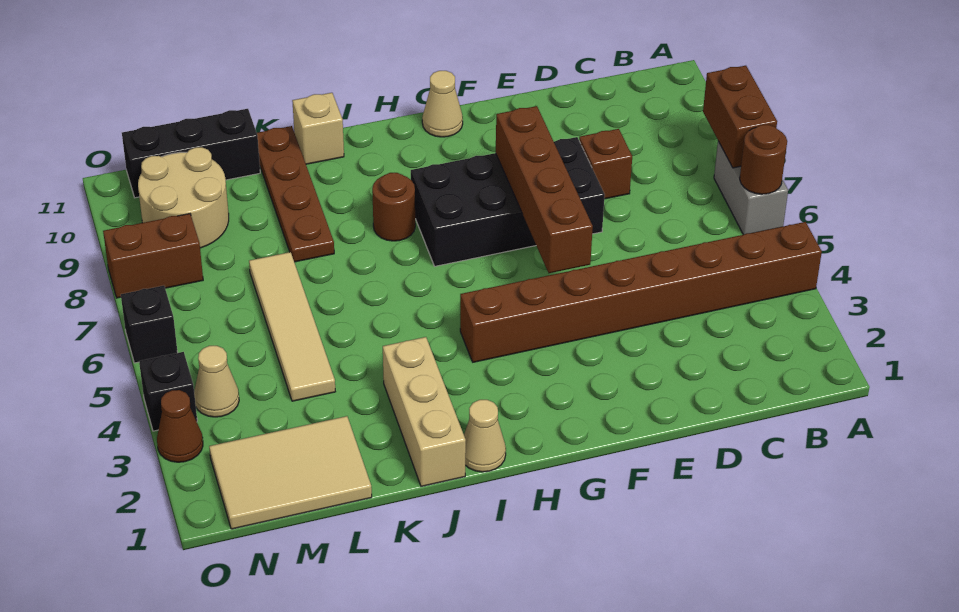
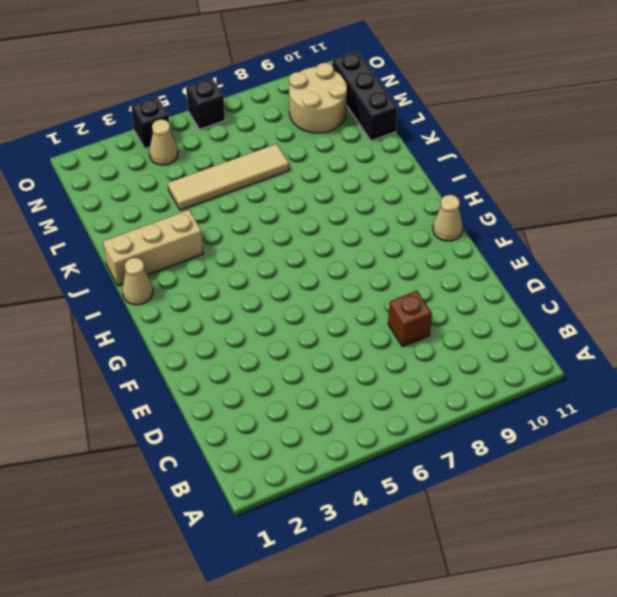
none -> brown 1x8 brick [460,222,822,362]
none -> grey 1x2 brick [714,141,788,235]
none -> black 2x4 brick [411,137,605,266]

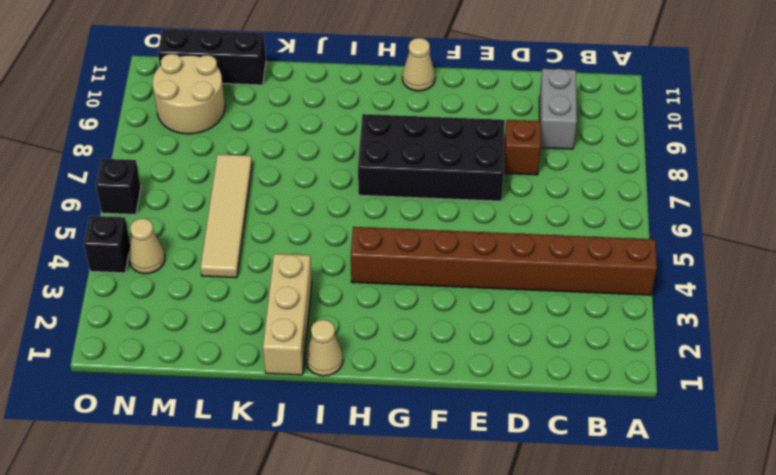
grey 1x2 brick [539,69,577,149] -> grey 1x2 brick moved to [714,141,788,235]
none -> brown 1x1 round brick [372,173,415,241]
none -> tan 1x1 brick [292,93,344,164]
none -> brown 1x4 plate [257,126,334,262]

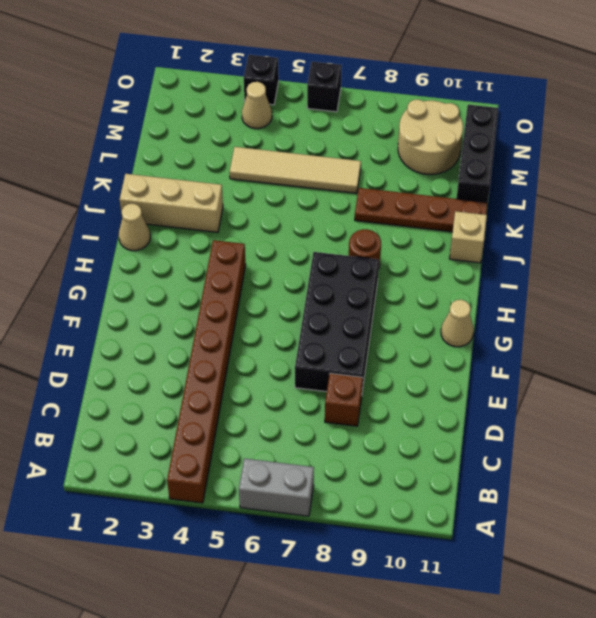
none -> tan 2x3 tile [209,416,372,529]
none -> brown 1x2 brick [103,214,203,298]
none -> brown 1x1 cone [157,390,203,462]

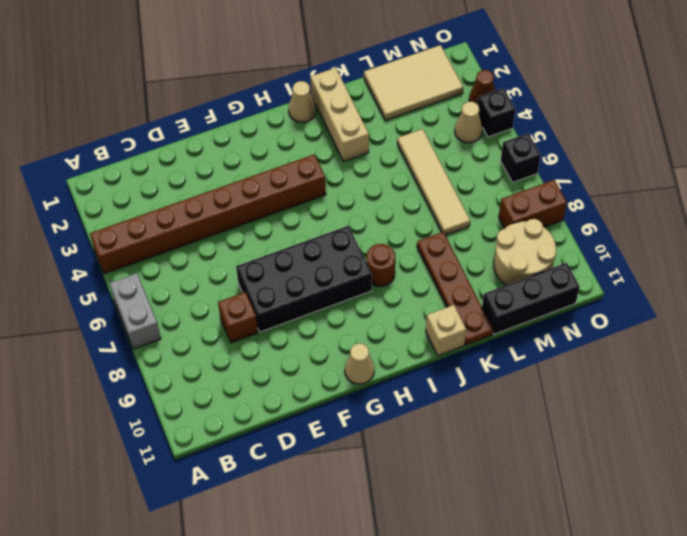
none -> brown 1x1 round brick [740,125,787,194]
none -> brown 1x2 brick [703,66,777,168]
none -> brown 1x4 brick [496,106,593,273]

